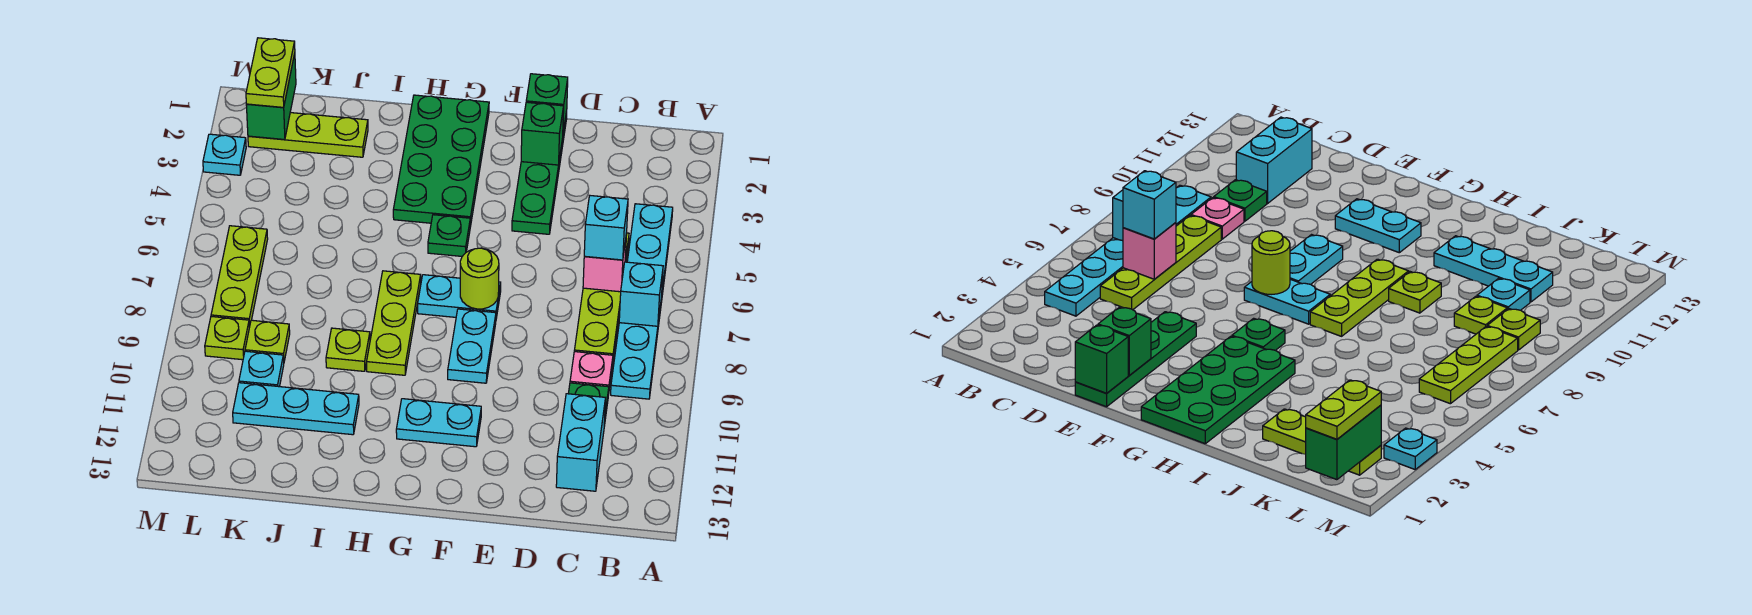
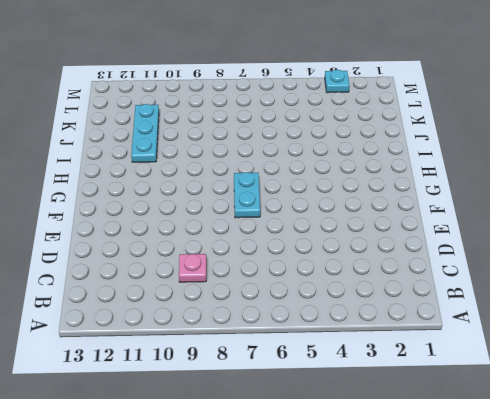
none -> cyan 1x6 plate [611,204,673,399]
none -> lime 1x4 plate [574,233,629,358]
none -> green 1x1 plate [568,383,609,426]

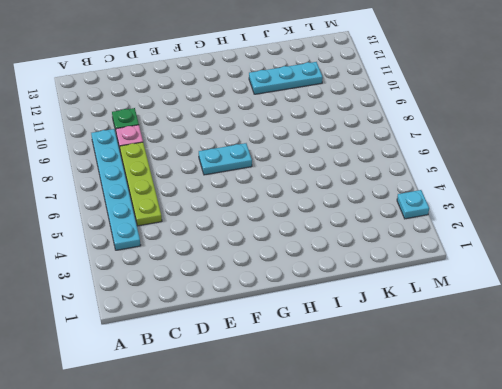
none -> cyan 1x2 brick [556,394,605,491]
none -> green 1x4 plate [512,112,567,234]
none -> cyan 1x2 plate [448,309,496,383]

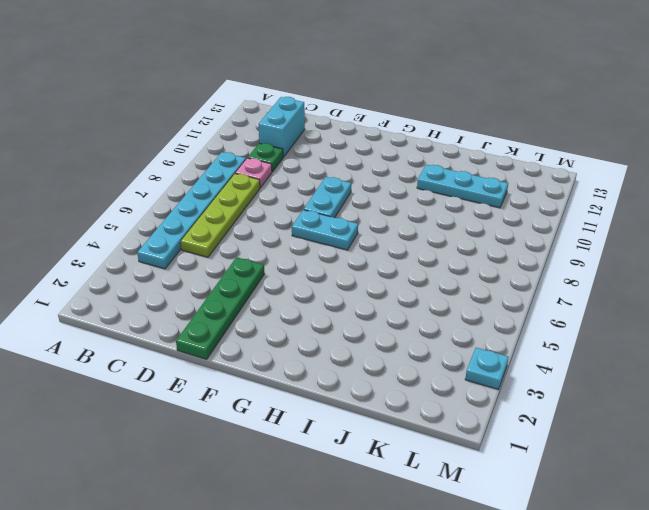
none -> cyan 1x2 plate [396,399,481,447]
none -> green 2x4 plate [393,95,489,227]
none -> green 1x1 plate [428,215,470,256]

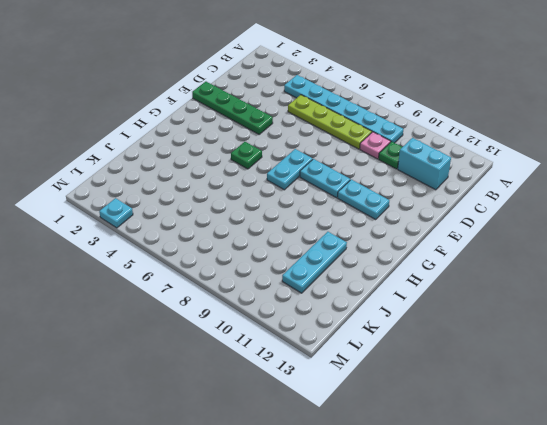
cyan 1x2 plate [338,179,389,219] -> cyan 1x2 plate turned to [396,399,481,447]
none -> green 2x4 plate [393,95,489,227]
none -> lime 1x3 plate [367,271,421,375]
none -> lime 1x1 plate [326,328,370,371]

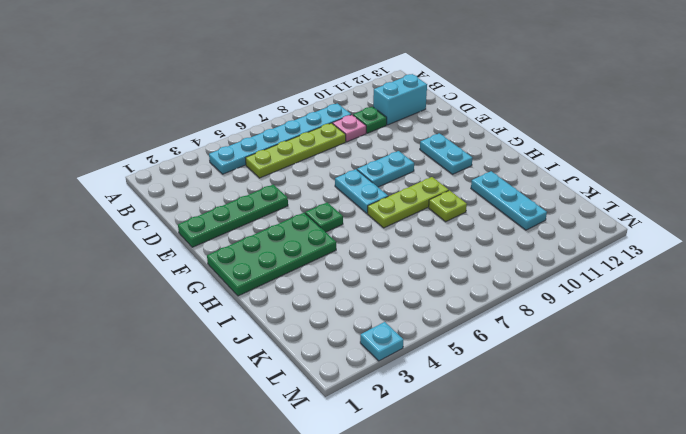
none -> lime 1x3 plate [248,113,368,157]
none -> lime 1x1 plate [245,320,290,361]
none -> cyan 1x1 plate [239,351,284,387]

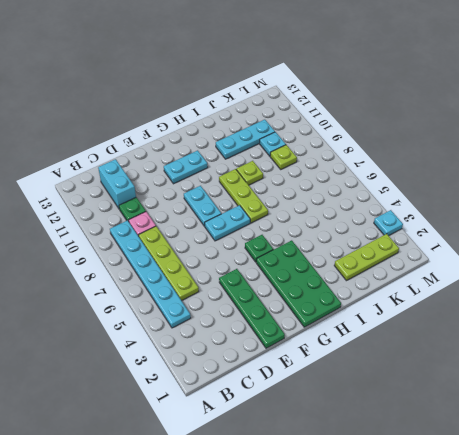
none -> lime 1x3 plate [211,226,268,327]
none -> lime 1x1 plate [205,316,249,360]
none -> cyan 1x1 brick [619,262,663,326]

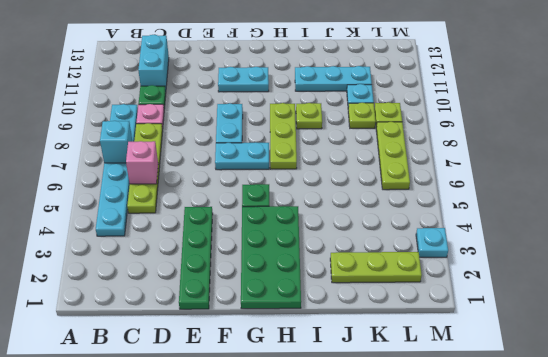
none -> green 1x1 brick [526,74,568,132]
none -> green 1x1 brick [521,102,564,165]
none -> lime 1x1 round brick [460,248,499,309]

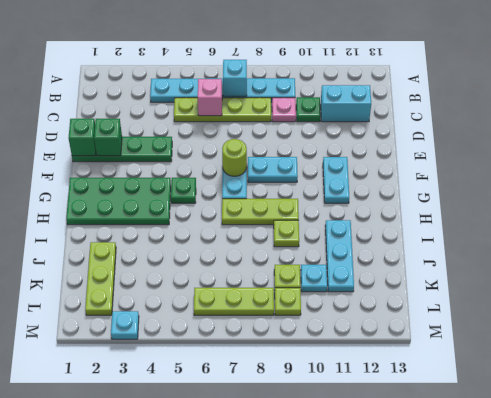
none -> green 1x2 brick [246,54,296,140]
none -> cyan 1x1 brick [584,196,628,260]
none -> lime 1x2 plate [246,38,295,107]

